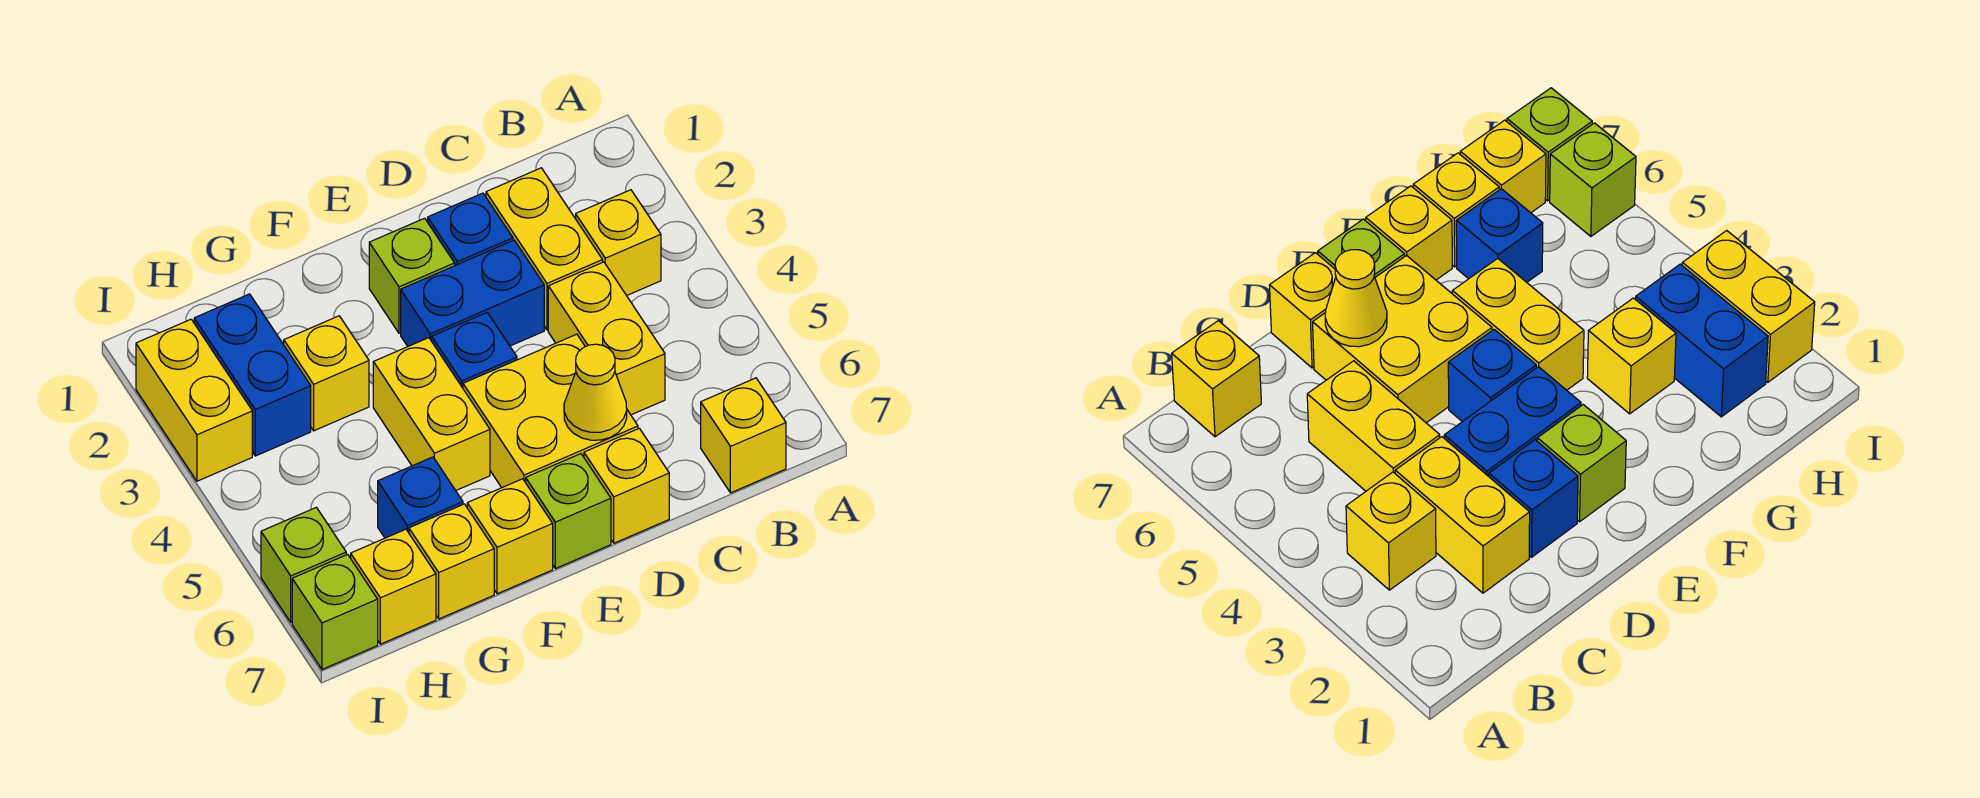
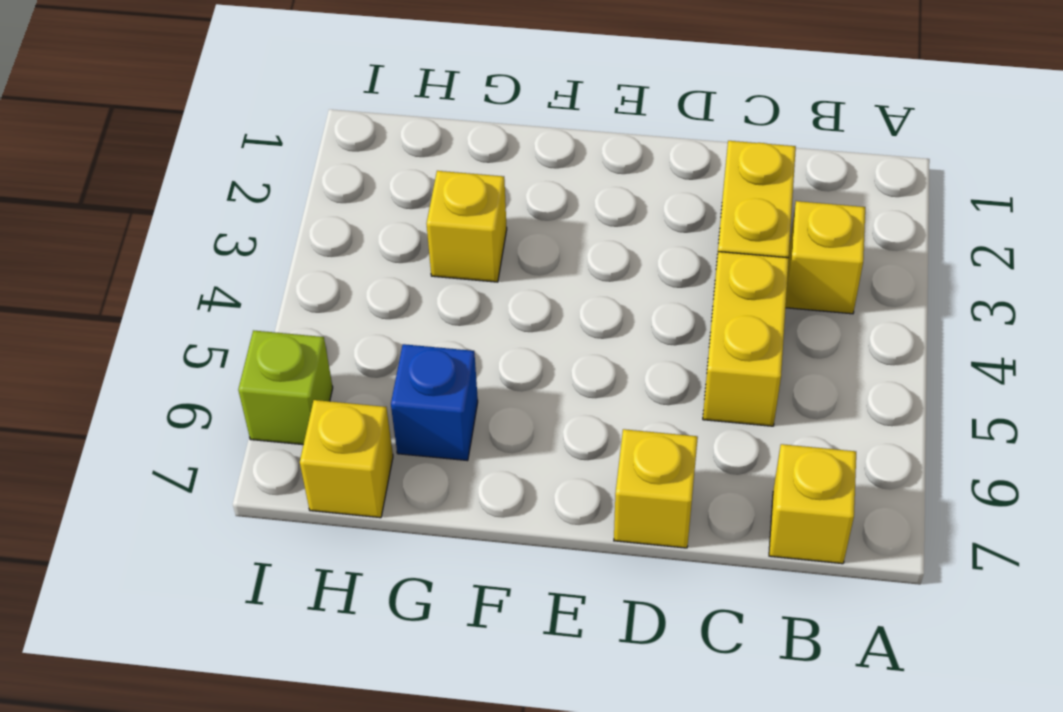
none -> blue 1x1 brick [428,193,513,265]
none -> blue 1x2 brick [401,240,544,346]
none -> yellow 2x2 brick [463,334,638,488]

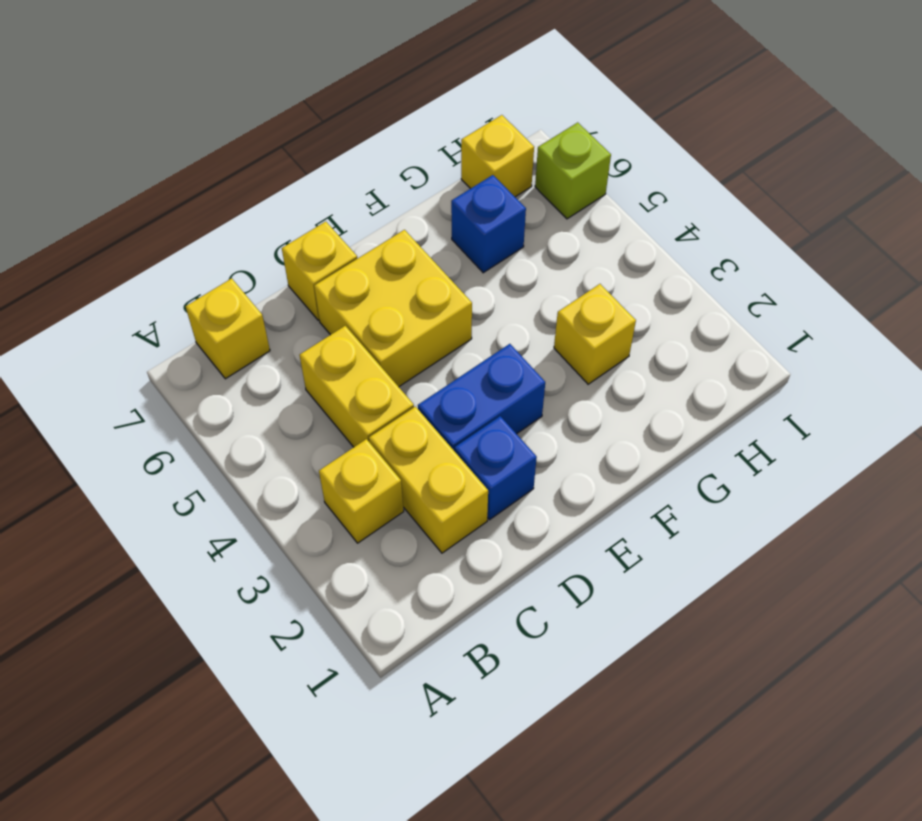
none -> lime 1x1 brick [369,218,455,333]
none -> blue 1x1 brick [432,313,517,388]
none -> lime 1x1 brick [526,454,611,569]

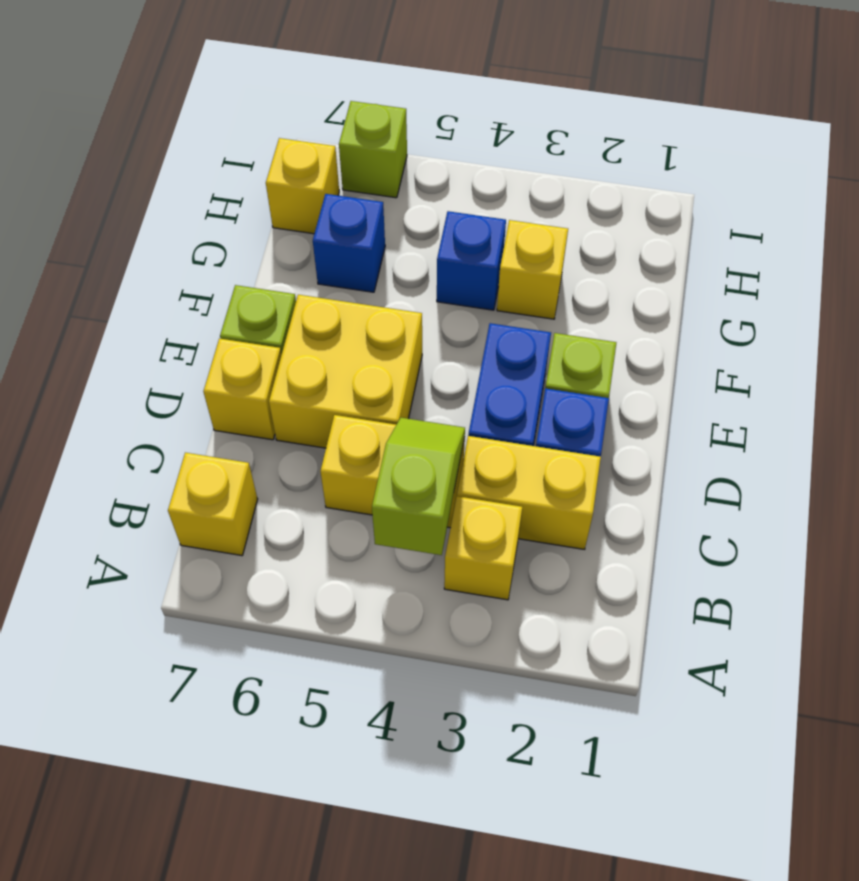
lime 1x2 slope [372,418,465,555] -> none
blue 1x1 brick [437,211,506,310] -> blue 1x1 brick moved to [432,313,517,388]
none -> yellow 1x2 brick [373,338,490,490]
none -> yellow 1x1 brick [467,479,553,594]
none -> yellow 1x1 brick [409,504,494,619]

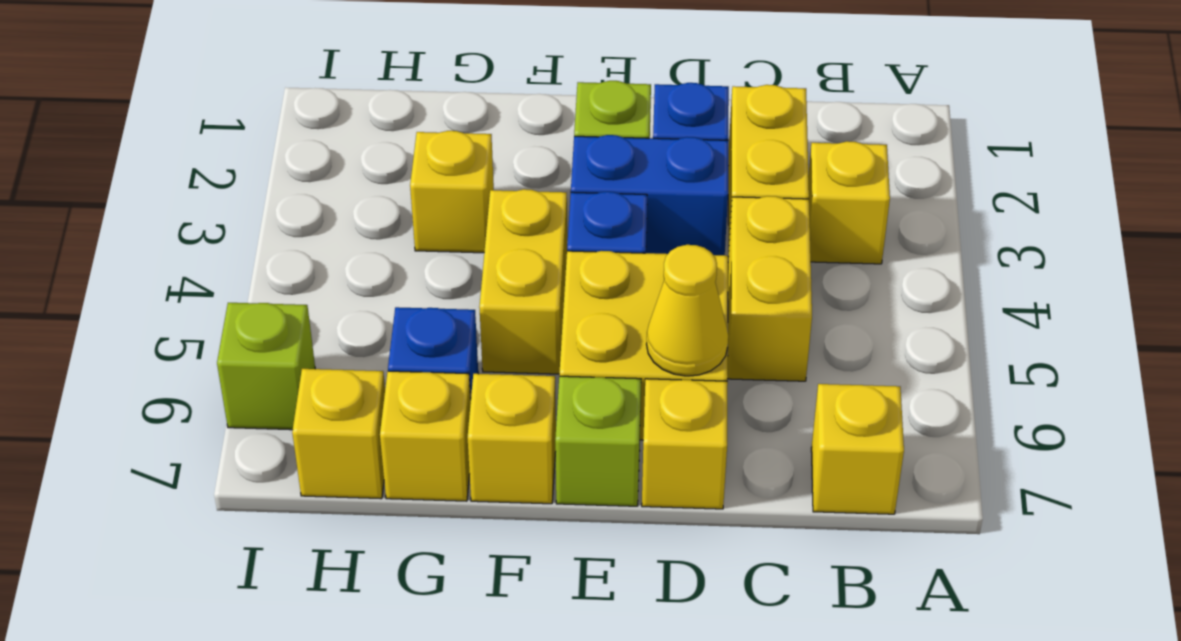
none -> blue 1x2 brick [194,294,311,456]
none -> yellow 1x2 brick [136,319,252,481]
none -> lime 1x1 brick [292,554,378,669]

